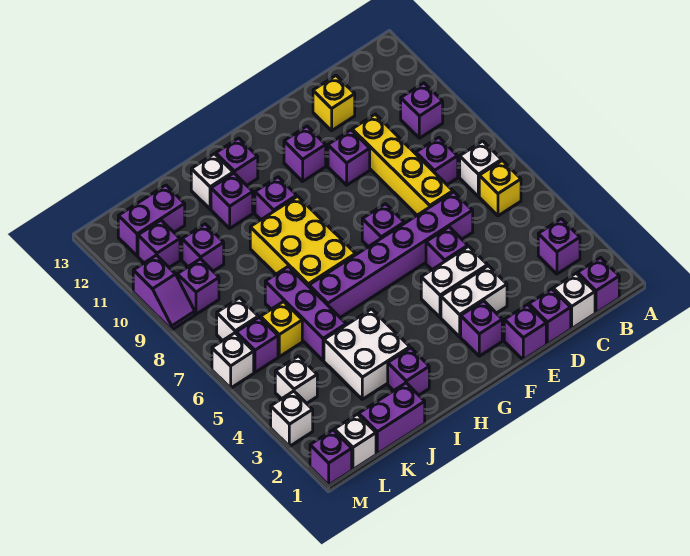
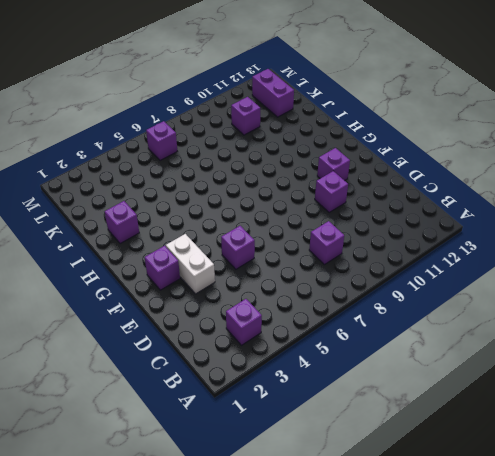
none -> purple 1x1 brick [577,258,619,313]
none -> yellow 1x1 brick [479,161,521,216]
none -> white 1x1 brick [460,141,502,196]
none -> purple 1x1 brick [401,83,443,138]

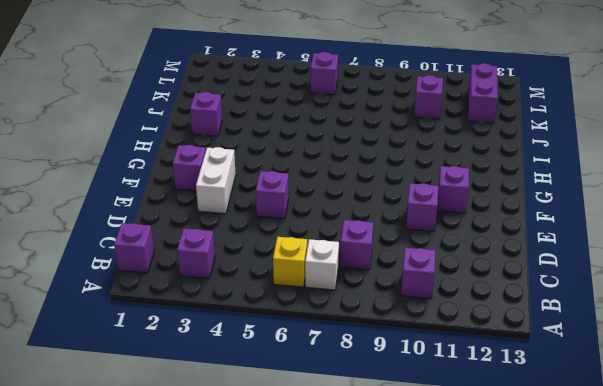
none -> white 1x1 brick [553,273,595,328]
none -> purple 1x1 brick [529,289,571,344]
none -> purple 1x6 brick [309,192,473,318]
none -> yellow 1x4 brick [352,114,453,215]

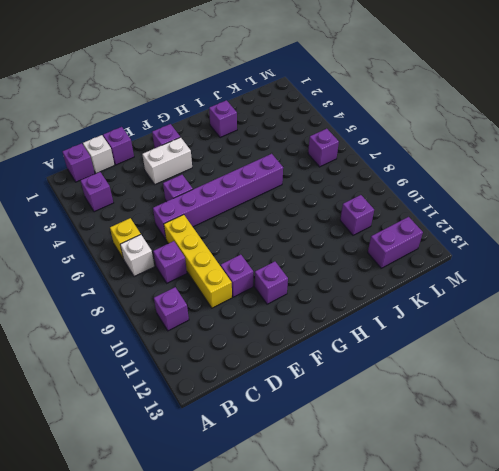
none -> yellow 1x1 brick [313,76,355,131]
none -> purple 1x1 brick [504,305,546,360]
none -> white 1x2 brick [421,246,487,317]
none -> purple 1x1 brick [362,204,404,247]

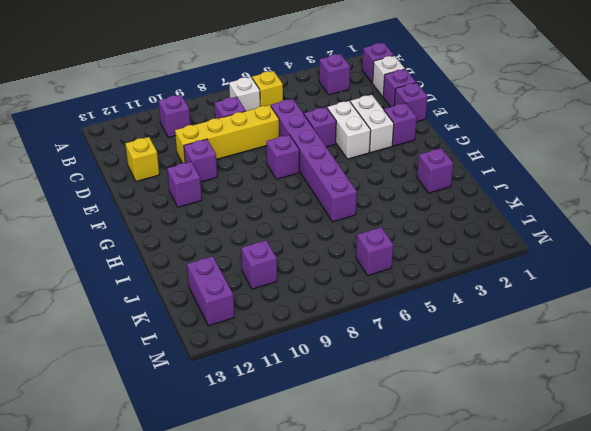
none -> yellow 2x3 brick [250,196,356,286]
none -> purple 1x1 brick [255,177,297,219]
none -> purple 1x1 brick [216,138,258,185]
none -> white 2x2 brick [324,309,410,399]

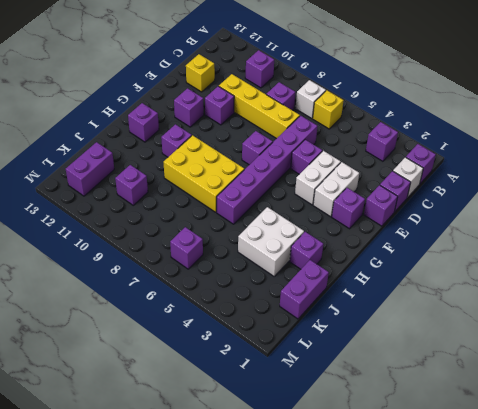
none -> purple 1x1 brick [211,173,253,228]
none -> white 1x1 brick [191,154,233,209]
none -> purple 1x3 brick [265,266,346,361]
none -> yellow 1x1 brick [261,302,302,357]

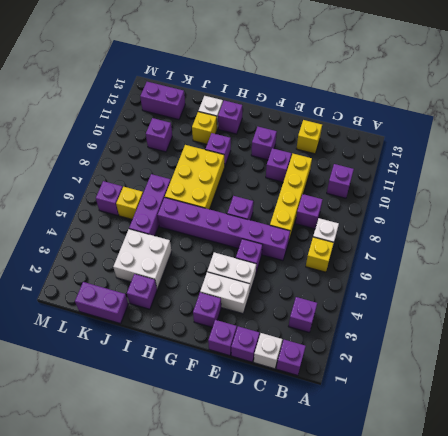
yellow 1x1 brick [192,112,217,144] -> purple 1x1 brick [211,173,253,228]
none -> white 1x1 brick [334,414,376,470]
none -> white 1x1 brick [275,356,317,403]
none -> white 1x1 brick [217,298,258,341]
none -> purple 1x1 brick [177,259,219,314]

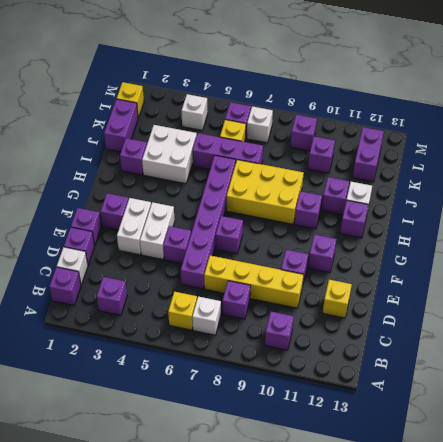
yellow 1x1 brick [117,82,144,118] -> white 1x1 brick [334,414,376,470]
none -> purple 1x1 brick [138,220,180,268]
none -> purple 1x1 brick [310,430,352,485]
none -> white 1x1 brick [271,391,313,446]
none -> white 1x1 brick [212,333,254,388]

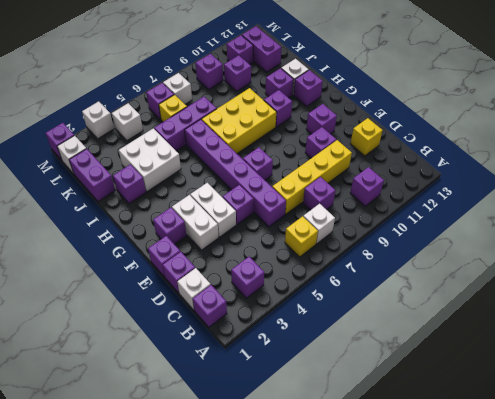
none -> white 1x1 brick [212,333,254,388]
none -> purple 1x2 slope [133,255,195,330]

